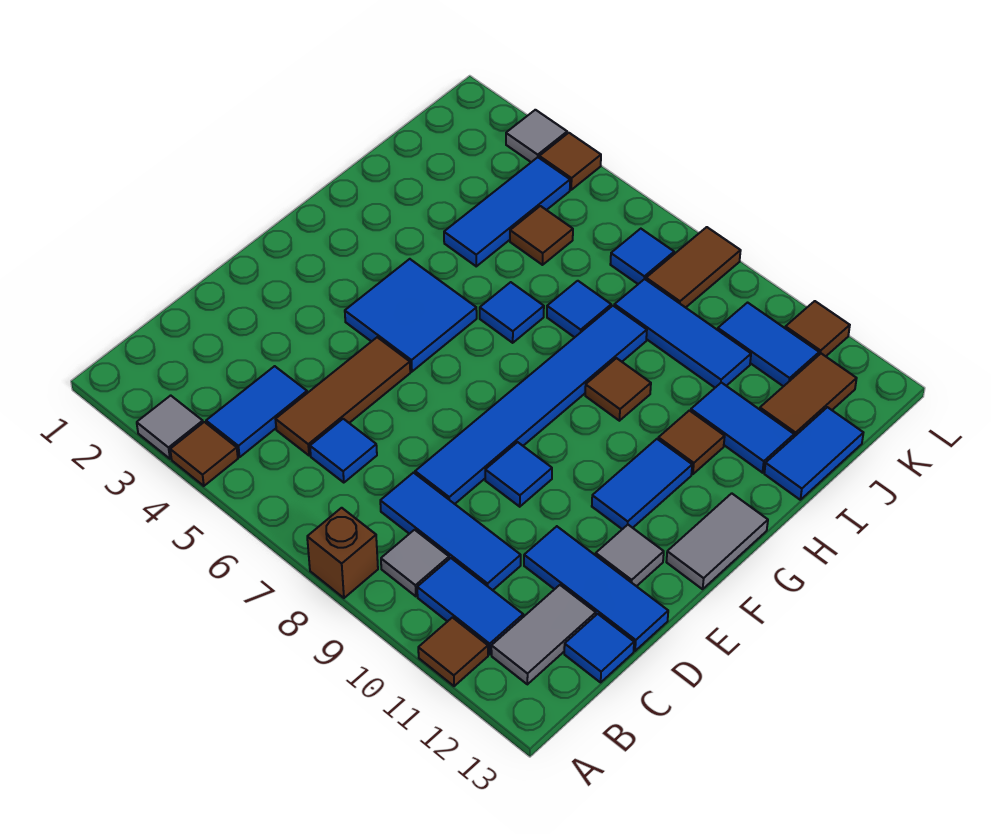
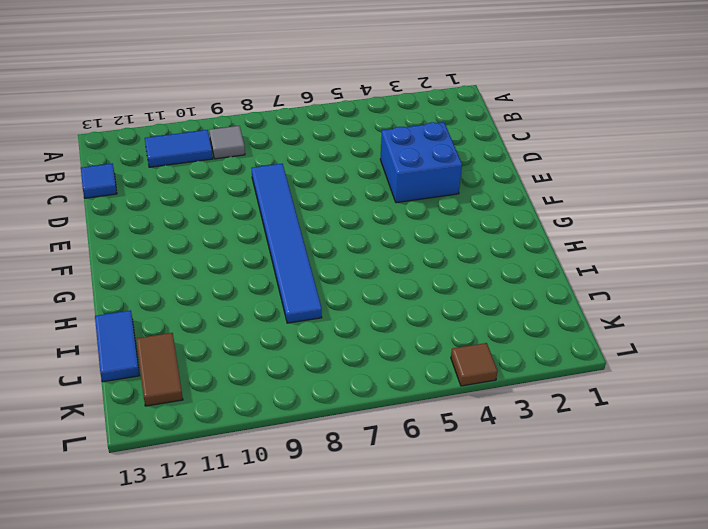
blue 2x2 brick [380,122,462,203] -> none
none -> grey 1x1 tile [137,395,203,459]
none -> brown 1x1 tile [170,422,238,486]
none -> brown 1x1 brick [307,508,378,598]
none -> brown 1x1 tile [418,618,488,686]

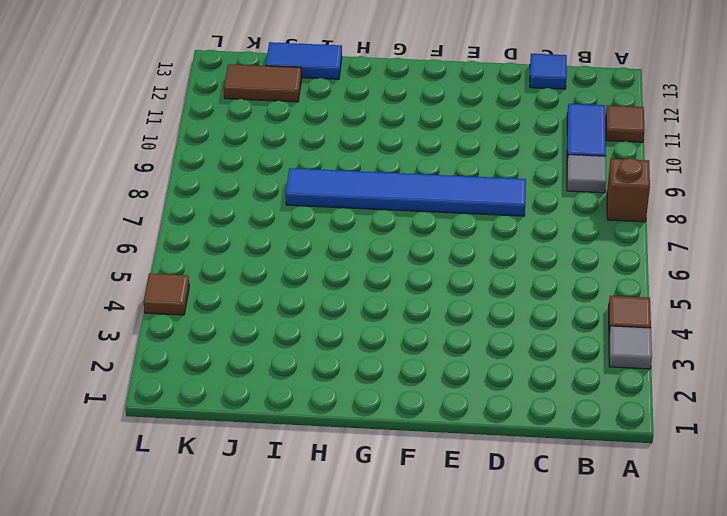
none -> blue 1x2 tile [206,366,307,457]
none -> grey 1x2 tile [491,585,596,684]
none -> brown 1x3 tile [276,337,410,456]
none -> blue 1x1 tile [310,419,377,483]

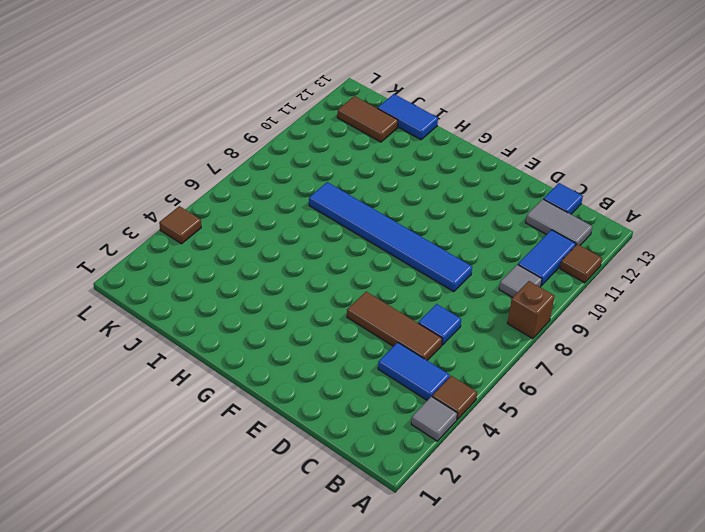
none -> blue 1x3 tile [380,473,521,590]
none -> blue 1x3 tile [524,526,668,651]
none -> blue 1x1 tile [485,442,552,507]
none -> grey 1x1 tile [596,525,664,586]

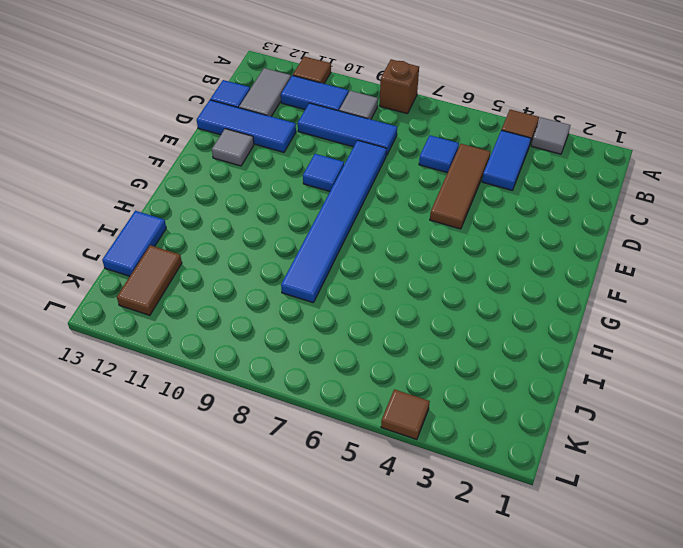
none -> blue 2x2 tile [345,259,477,372]
none -> blue 1x2 tile [592,439,692,529]
none -> grey 1x2 tile [666,493,768,589]
none -> blue 1x1 tile [480,282,544,343]

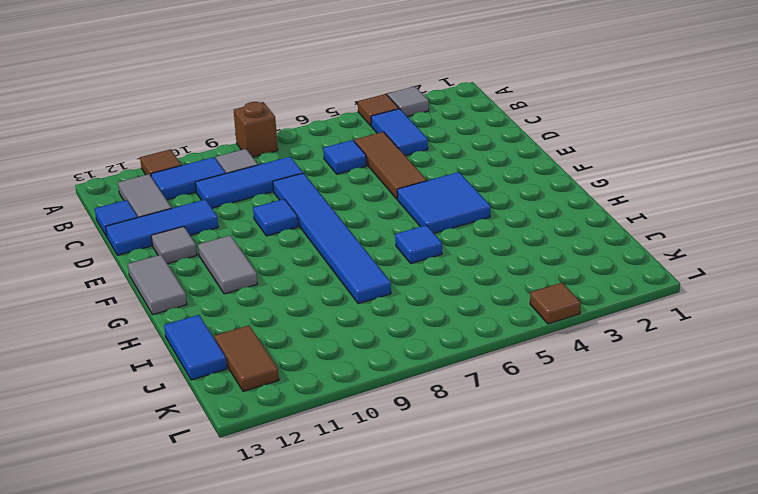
grey 1x2 tile [198,235,258,294] -> blue 1x2 tile [592,439,692,529]
none -> brown 1x1 tile [585,358,651,421]
none -> brown 1x1 tile [658,411,725,474]
none -> blue 1x3 tile [444,157,570,266]
none -> blue 1x1 tile [547,281,611,337]

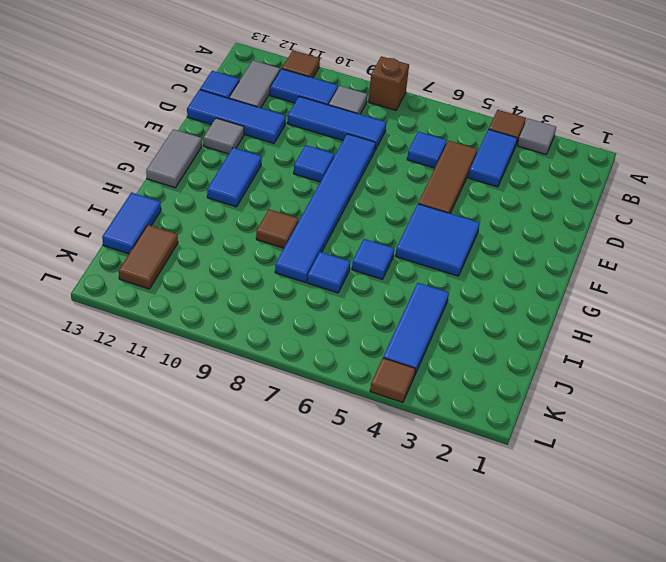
none -> brown 1x1 tile [658,411,725,474]
none -> blue 1x2 tile [691,383,794,473]
none -> brown 1x1 tile [510,206,573,265]
none -> blue 1x3 tile [614,279,751,388]

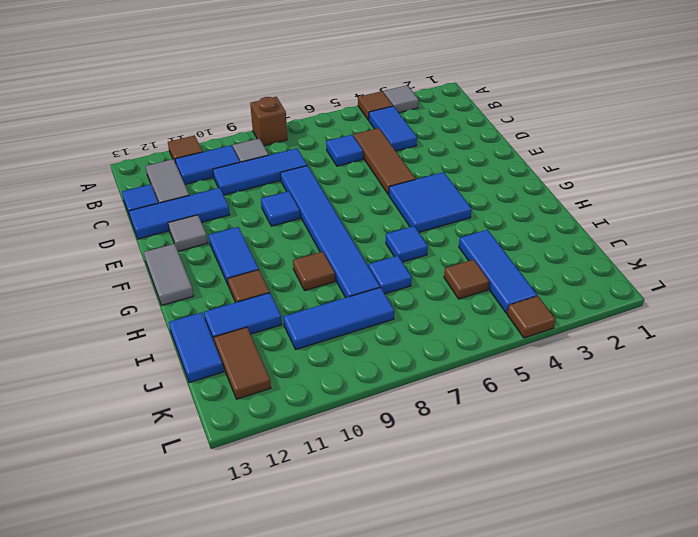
none -> blue 1x1 tile [610,229,674,284]
none -> brown 1x2 tile [646,227,741,308]
none -> blue 1x2 tile [718,303,819,386]
none -> grey 1x1 tile [506,110,567,162]

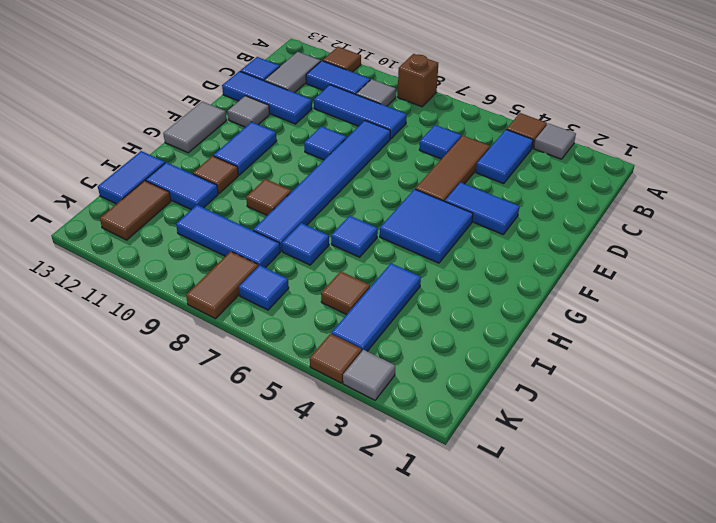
blue 1x2 tile [445,182,519,234] -> blue 1x2 tile moved to [718,303,819,386]
none -> brown 1x1 tile [785,301,850,356]

